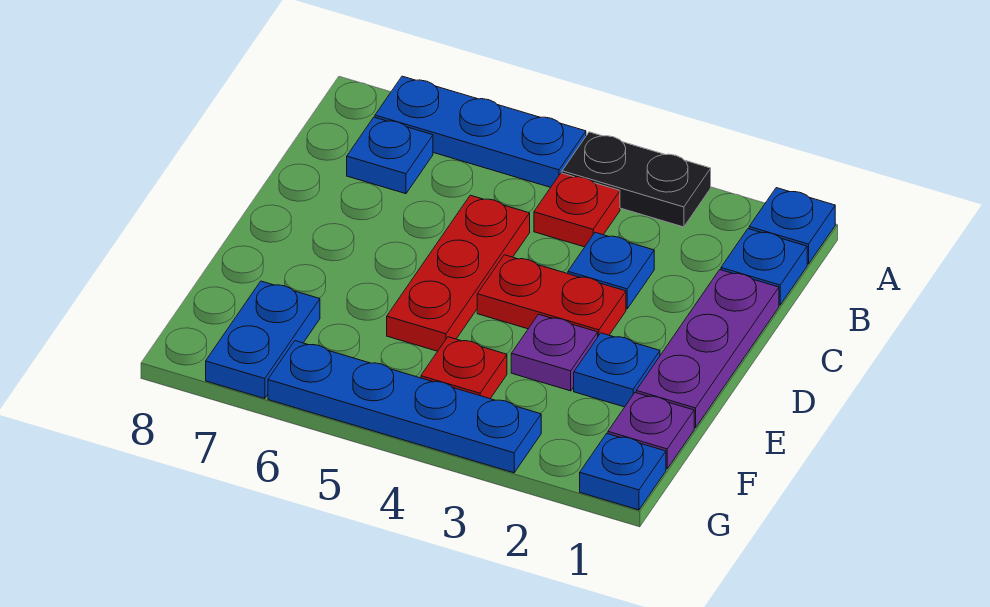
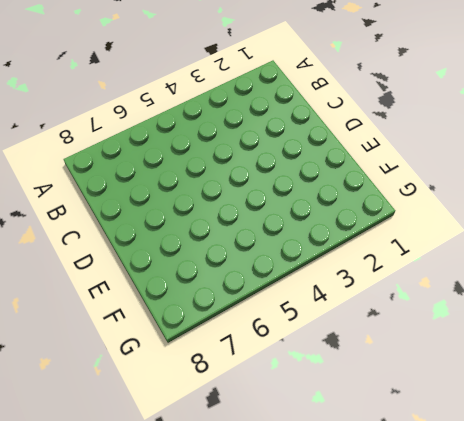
none -> blue 1x1 plate [749,188,835,264]
none -> black 1x2 plate [562,132,711,227]
none -> blue 1x3 plate [375,76,586,187]

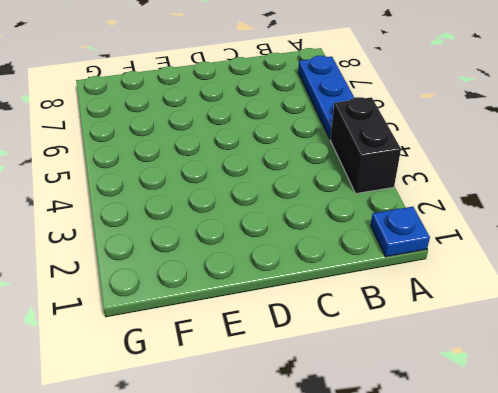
black 1x2 brick [330,97,401,194] -> black 1x2 plate [562,132,711,227]
none -> blue 1x1 plate [721,229,807,305]
none -> red 1x1 plate [534,173,620,247]
none -> blue 1x1 plate [347,117,433,194]

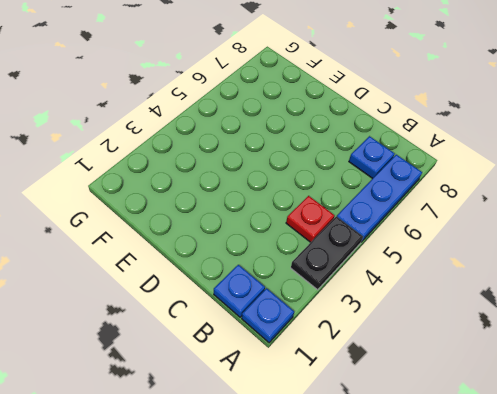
none -> purple 1x3 plate [636,270,779,428]
none -> blue 1x1 plate [568,233,654,309]
none -> red 1x3 plate [387,195,530,351]

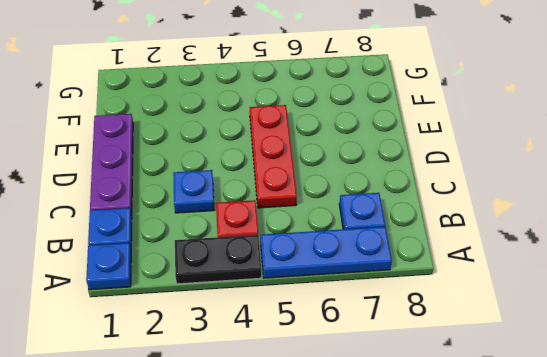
none -> red 1x2 plate [477,255,626,336]
none -> blue 1x1 plate [574,333,660,407]
none -> purple 1x1 plate [511,314,598,391]

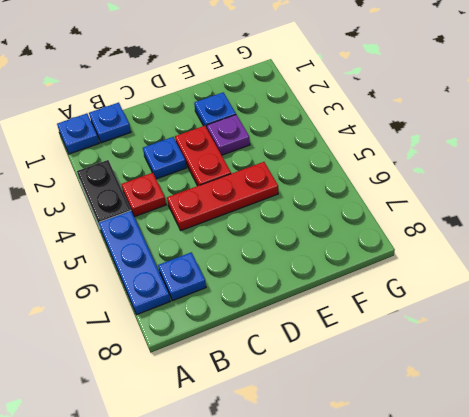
none -> purple 1x3 plate [636,270,779,428]
none -> purple 1x1 plate [608,393,694,469]
none -> red 1x1 plate [421,337,507,399]

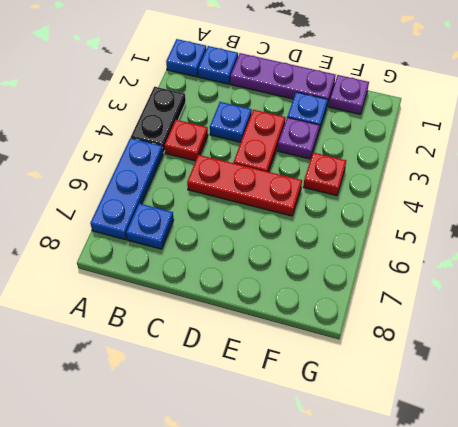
none -> blue 1x2 plate [206,281,320,399]
none -> blue 1x1 plate [580,434,666,510]
none -> blue 1x4 plate [268,341,541,473]

